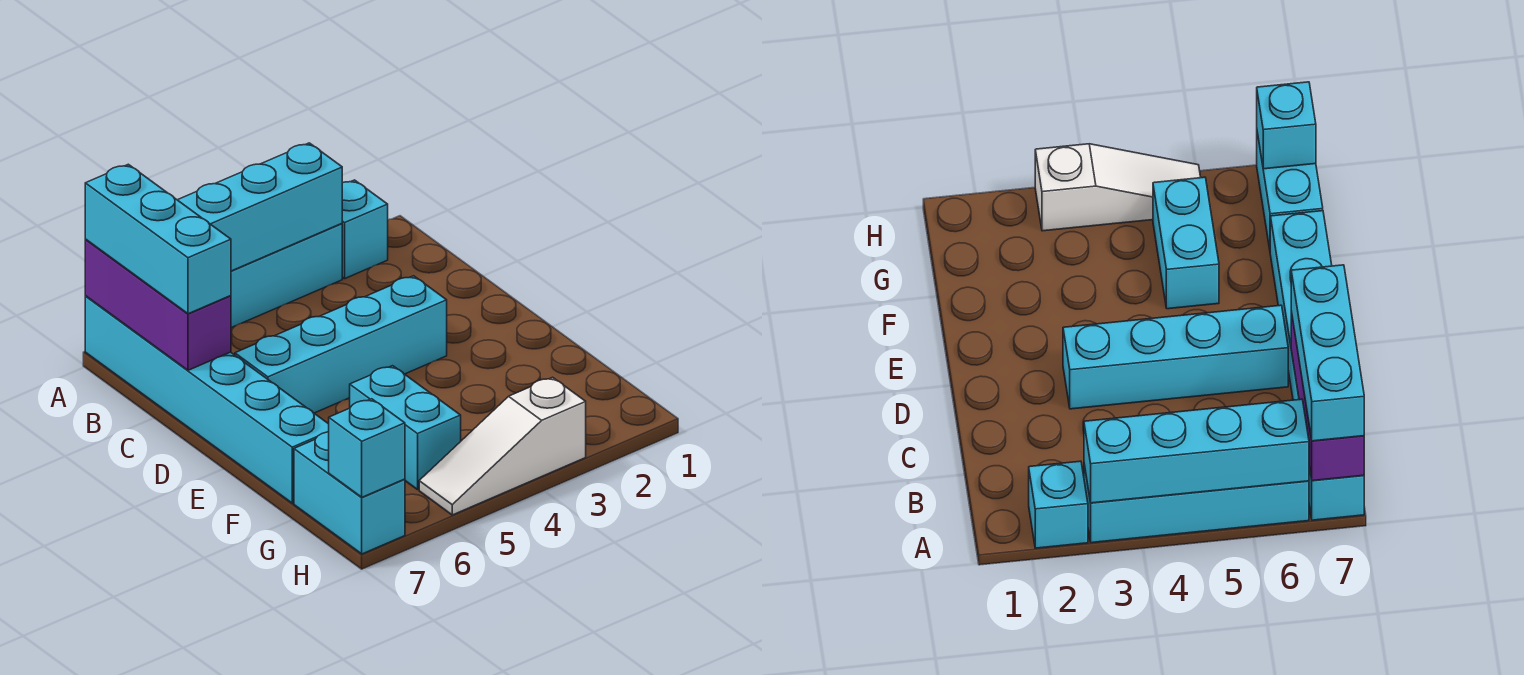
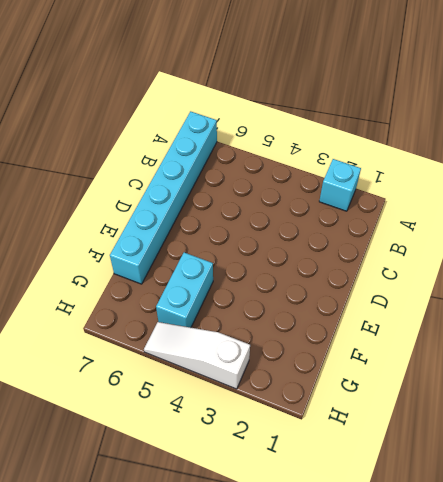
none -> cyan 1x4 brick [231,224,342,328]
none -> cyan 1x4 brick [235,276,447,413]

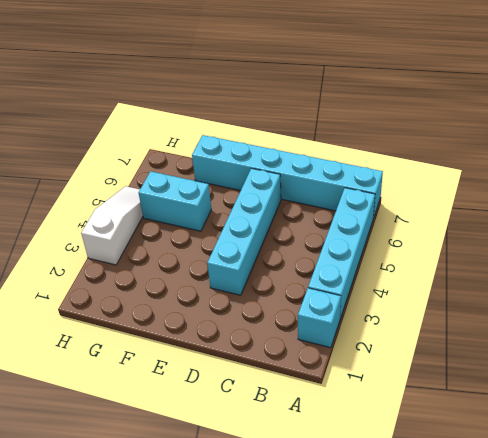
none -> cyan 1x2 brick [294,432,405,554]
none -> cyan 1x4 brick [178,143,342,271]

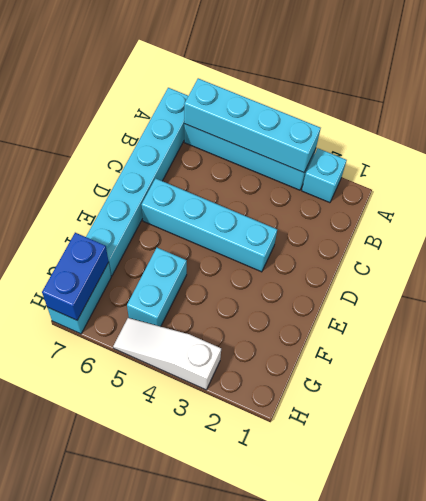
blue 1x2 brick [42,233,109,320] -> cyan 1x1 brick [329,399,405,497]
none -> purple 1x3 brick [85,240,231,370]
none -> cyan 1x3 brick [85,164,231,314]

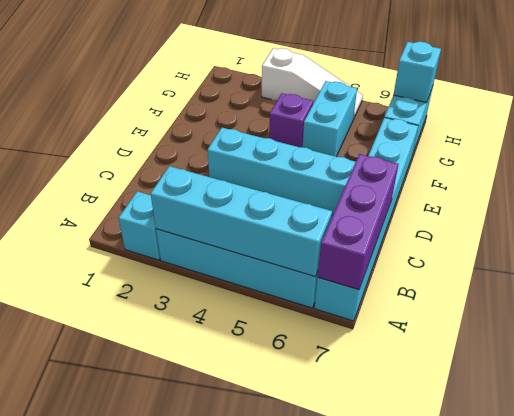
purple 1x1 brick [269,93,313,147] -> none
none -> cyan 1x3 brick [85,164,231,314]

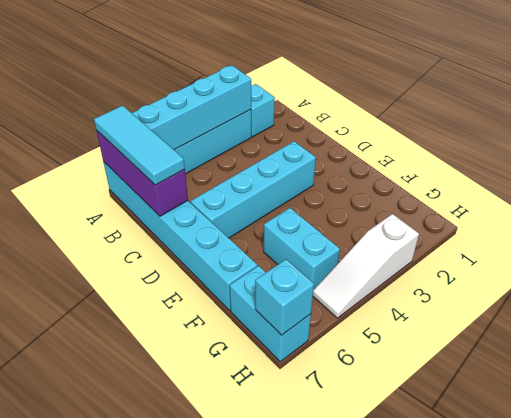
cyan 1x3 tile [94,106,185,185] -> cyan 1x3 brick [85,164,231,314]

